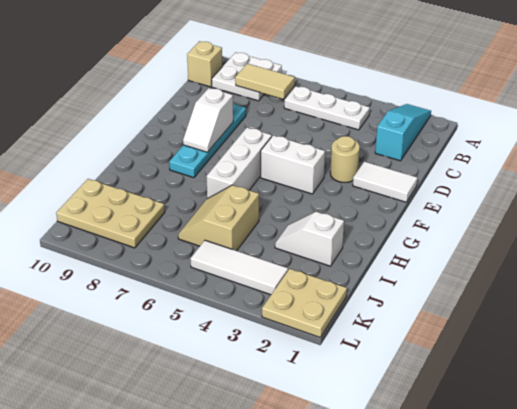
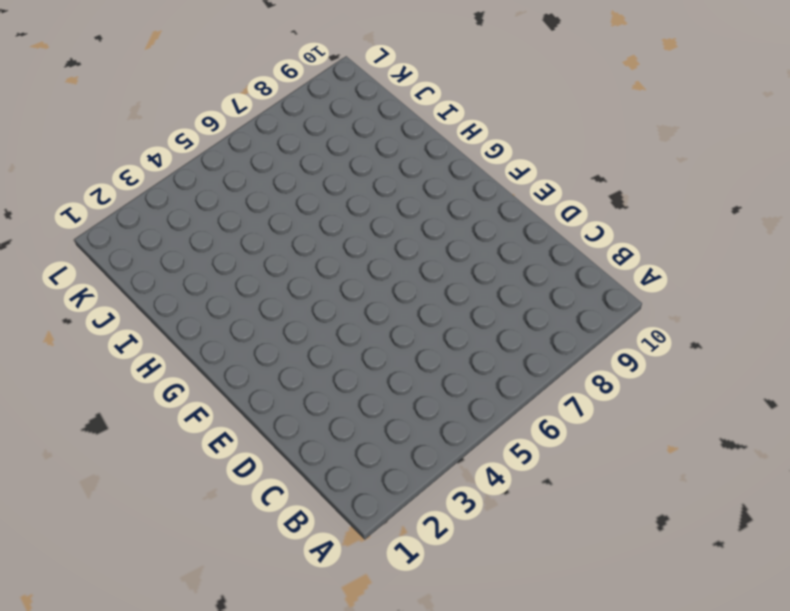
none -> cyan 1x3 slope [375,104,431,161]
none -> white 2x2 plate [212,52,282,101]
none -> white 1x3 plate [284,86,370,130]

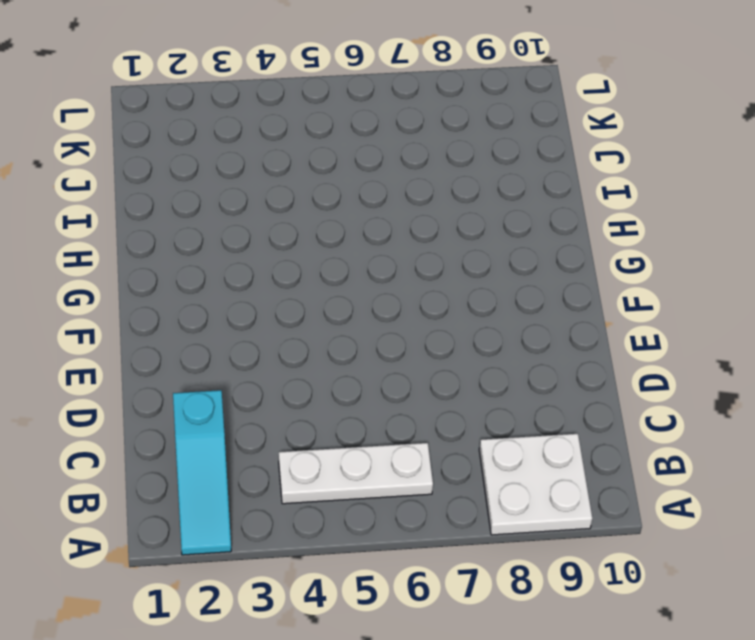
none -> tan 1x1 brick [187,41,222,87]
none -> cyan 1x4 plate [169,103,246,178]
none -> white 1x2 tile [353,162,417,202]

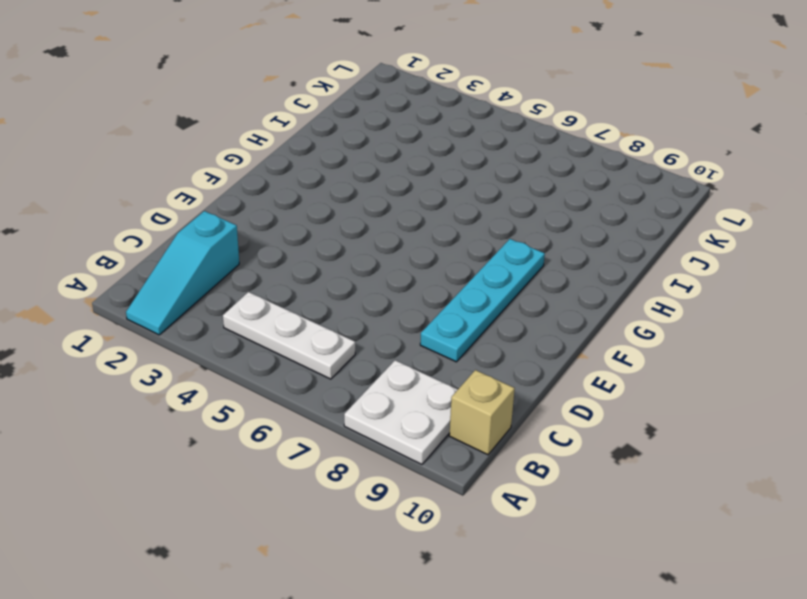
none -> white 1x2 tile [353,162,417,202]
none -> tan 1x1 round brick [330,136,360,182]
none -> white 1x2 brick [261,135,325,194]

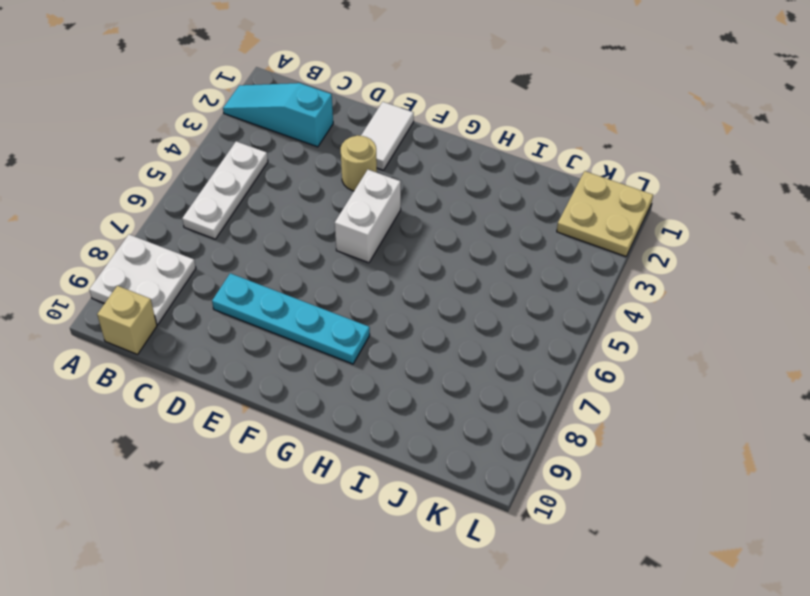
none -> white 1x3 brick [207,128,272,199]
none -> white 1x2 slope [275,212,344,266]
none -> tan 2x2 slope [178,185,259,251]

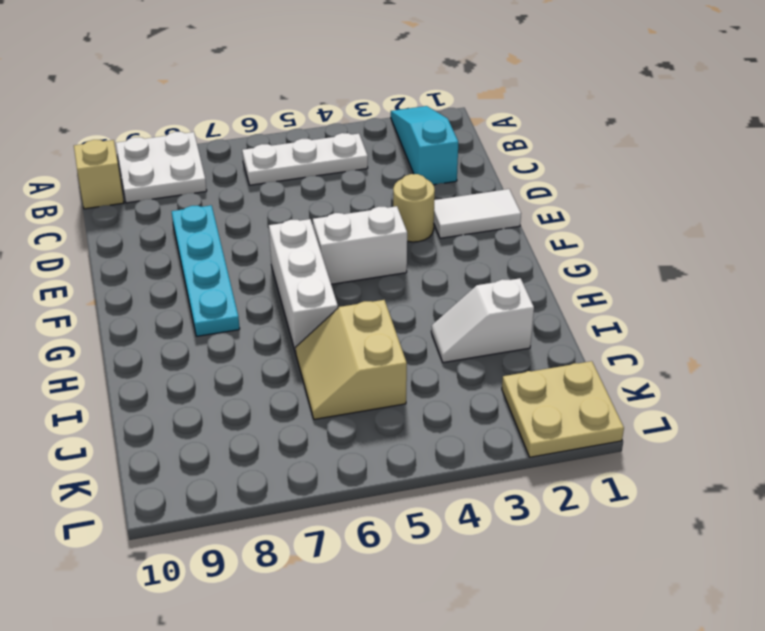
none -> tan 2x3 plate [56,179,165,248]
none -> white 1x3 tile [190,240,288,295]
none -> tan 1x2 tile [235,64,295,99]

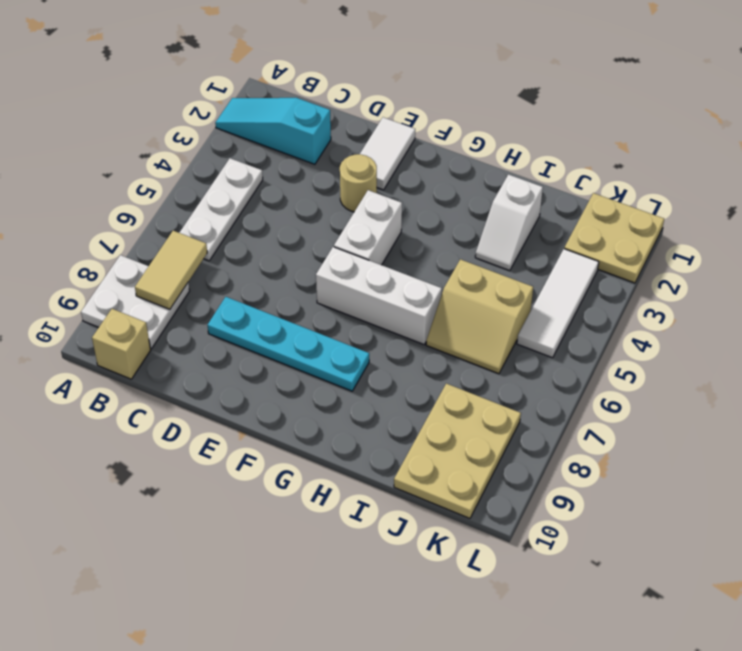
none -> white 1x2 slope [183,88,233,152]

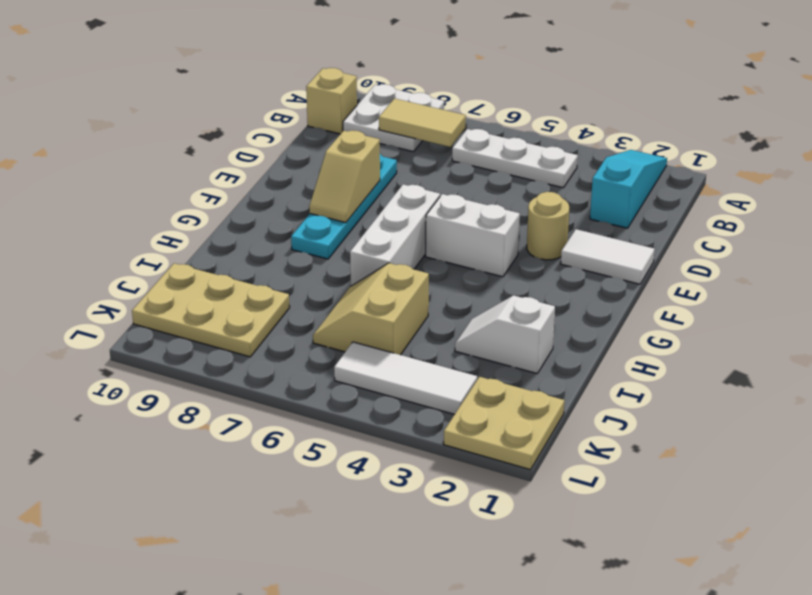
tan 1x2 slope [309,130,380,223] -> white 1x2 slope [183,88,233,152]

